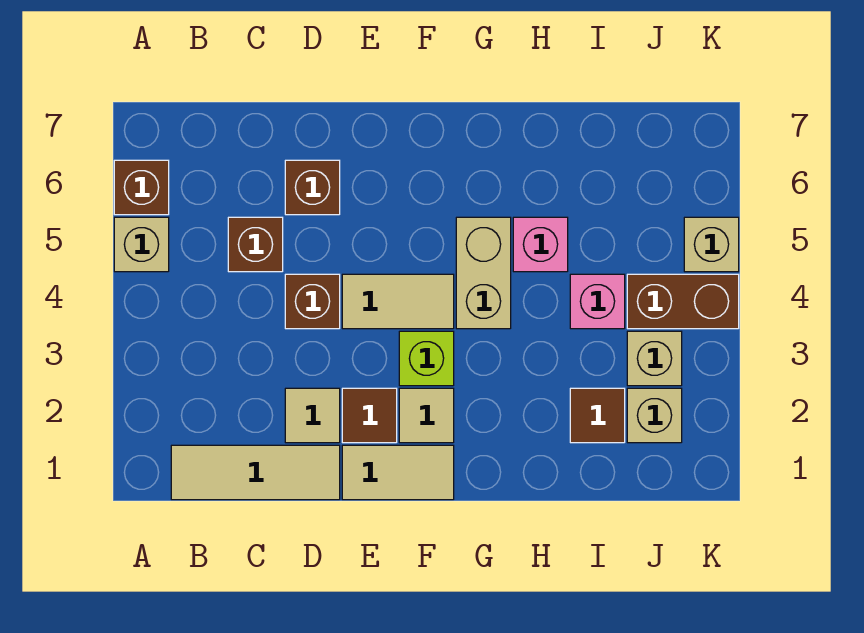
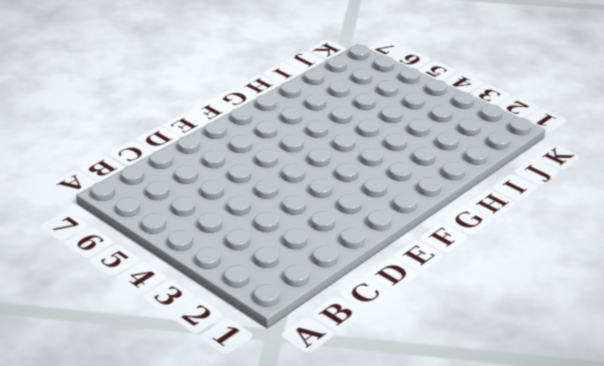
none -> tan 1x1 brick [114,217,169,272]
none -> brown 1x1 brick [114,160,169,215]
none -> tan 1x3 tile [171,445,340,500]

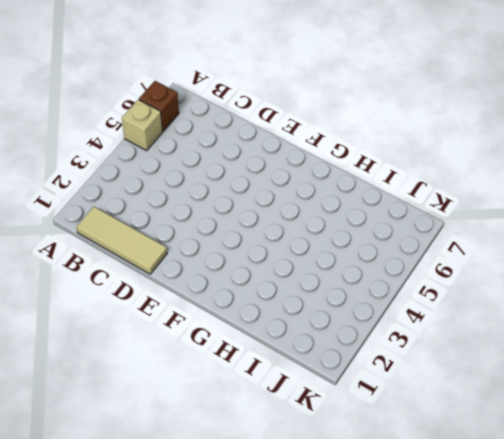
none -> brown 1x1 brick [228,217,283,272]
none -> tan 1x1 tile [285,388,340,443]
none -> brown 1x1 brick [285,274,340,329]

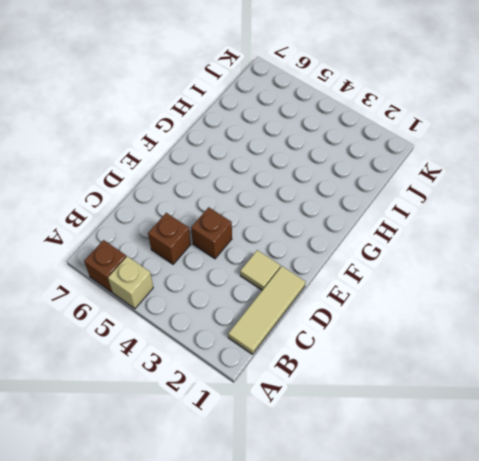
none -> brown 1x1 brick [285,160,340,215]
none -> tan 1x2 tile [342,445,454,500]
none -> brown 1x1 tile [342,388,397,443]

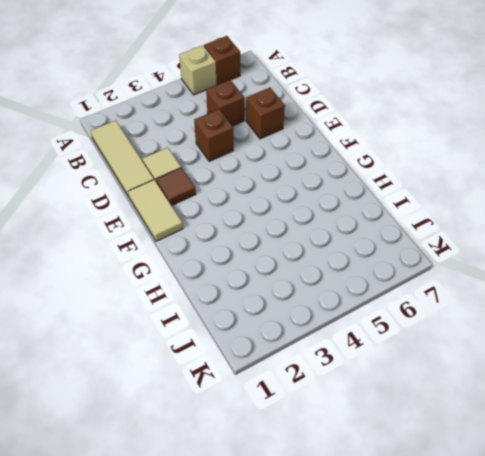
none -> tan 1x2 tile [342,274,454,329]
none -> tan 1x1 tile [399,388,454,443]
none -> lime 1x1 brick [399,331,454,386]

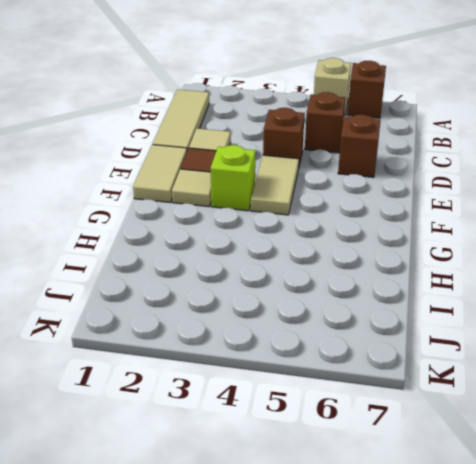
none -> tan 1x2 brick [456,217,511,329]
none -> pink 1x1 brick [513,217,568,272]
none -> brown 1x1 tile [570,388,625,443]

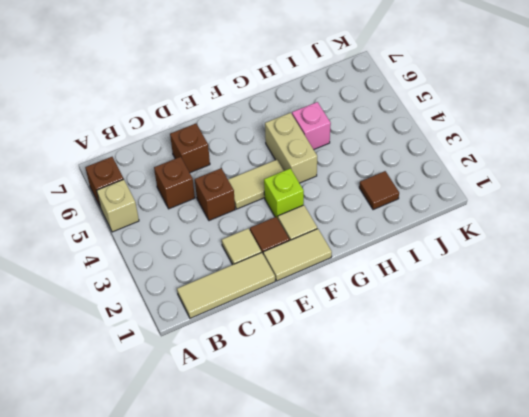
none -> pink 1x1 brick [570,274,625,329]
none -> tan 1x1 brick [627,388,682,443]
none -> tan 1x1 brick [627,331,682,386]

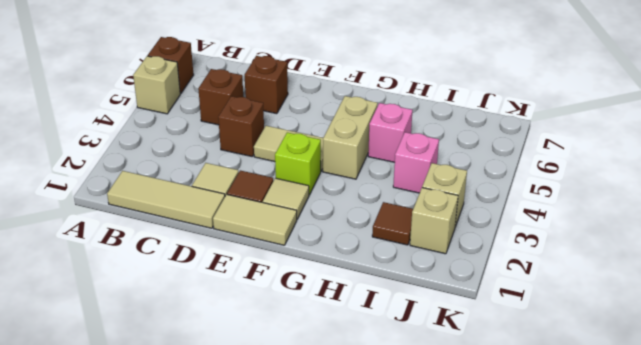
none -> brown 1x2 brick [627,274,739,329]
none -> tan 1x1 brick [684,217,739,272]

